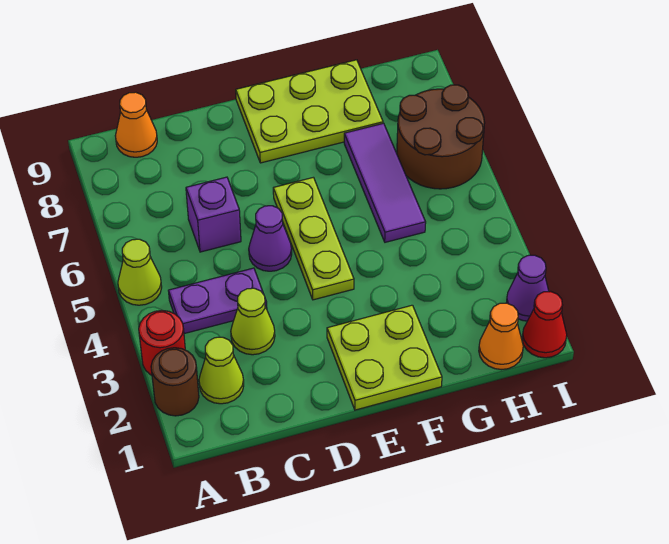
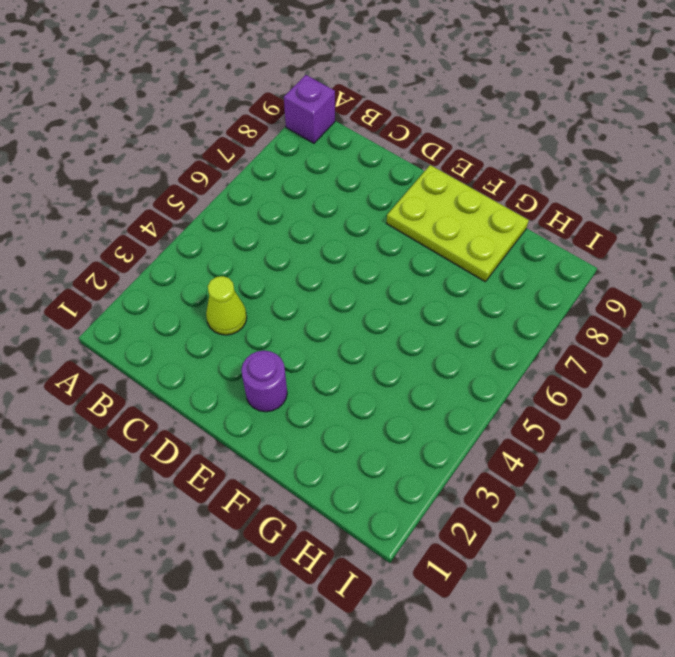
purple 1x1 brick [284,75,335,143] -> purple 1x1 brick moved to [186,177,241,252]
purple 1x1 round brick [241,351,287,412] -> lime 2x2 plate [327,305,442,410]
none -> brown 1x1 round brick [151,348,199,416]
none -> red 1x1 round brick [139,310,185,375]
none -> lime 1x1 cone [118,239,162,305]

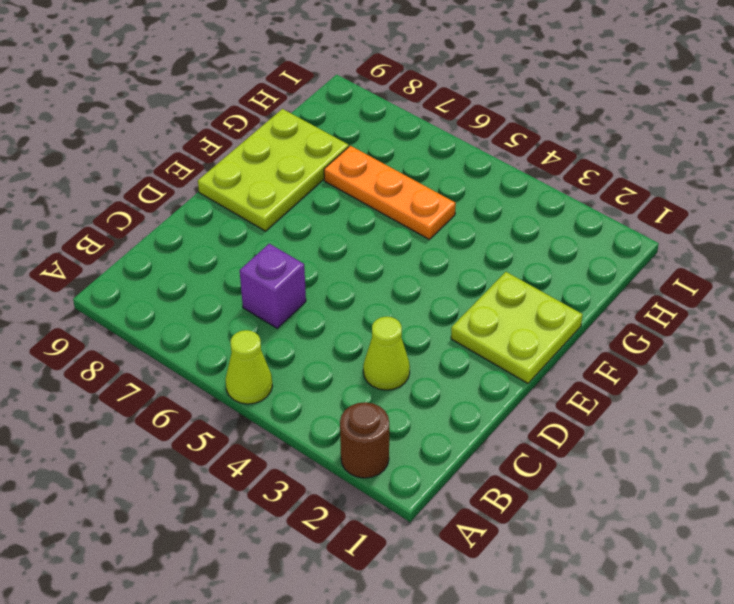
orange 1x3 plate [324,146,456,239] -> purple 1x3 tile [344,123,426,242]
none -> red 1x1 round brick [139,310,185,375]
none -> lime 1x1 cone [199,337,244,404]
none -> purple 1x2 plate [168,268,267,334]

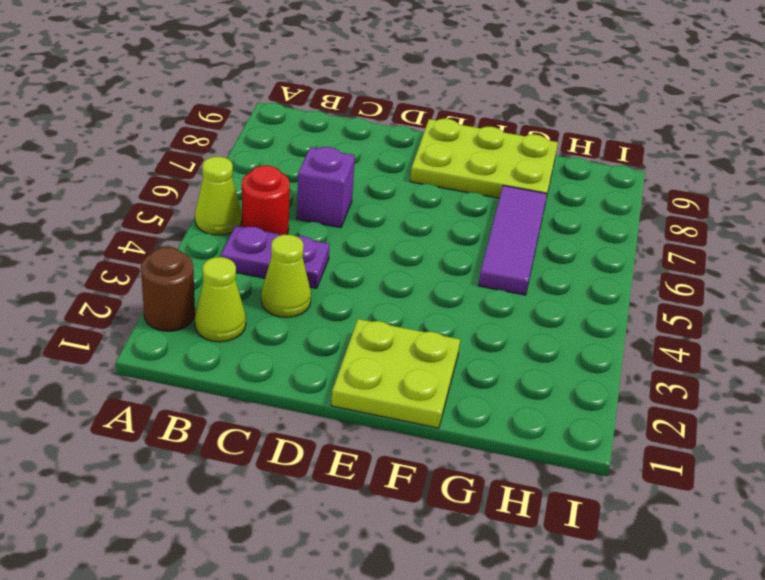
red 1x1 round brick [242,165,290,235] -> red 1x1 round brick moved to [139,310,185,375]
none -> orange 1x1 cone [115,92,157,157]
none -> purple 1x1 cone [249,206,292,271]
none -> lime 1x3 plate [273,177,354,300]

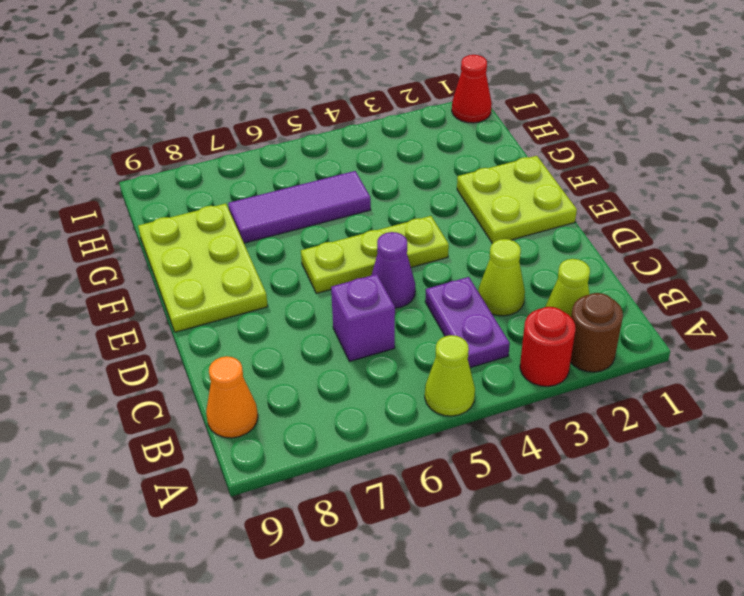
none -> orange 1x1 cone [479,303,523,370]
none -> brown 2x2 round brick [397,85,485,189]
none -> purple 1x1 cone [506,255,549,321]

